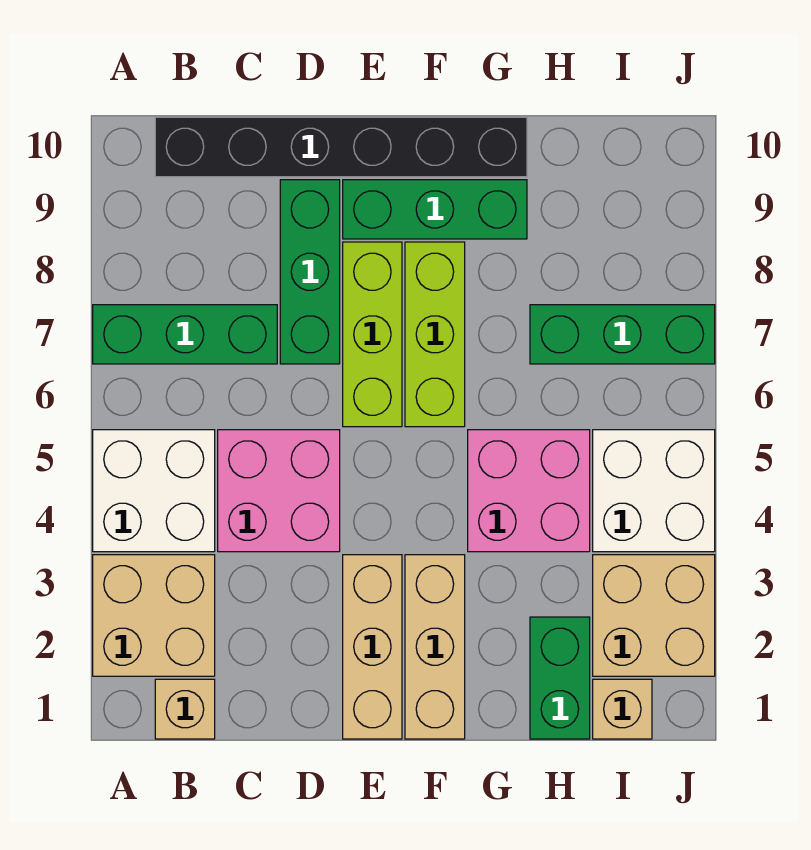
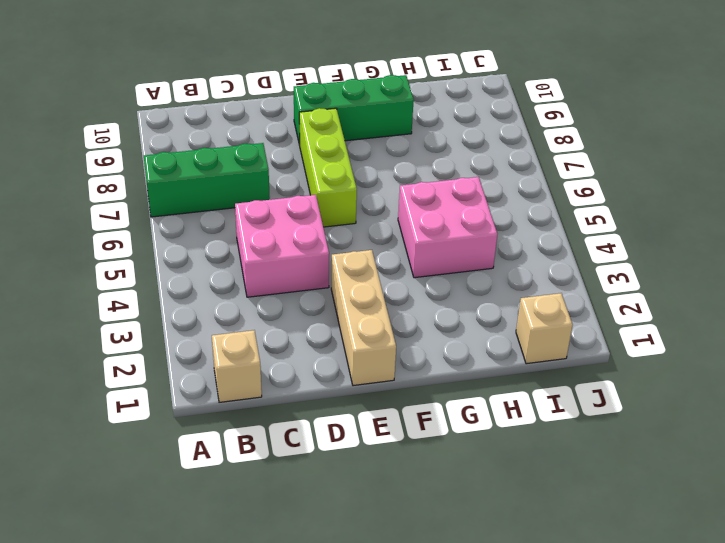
none -> tan 2x2 brick [93,555,215,676]
none -> white 2x2 brick [93,430,215,552]
none -> black 1x6 brick [155,117,527,177]

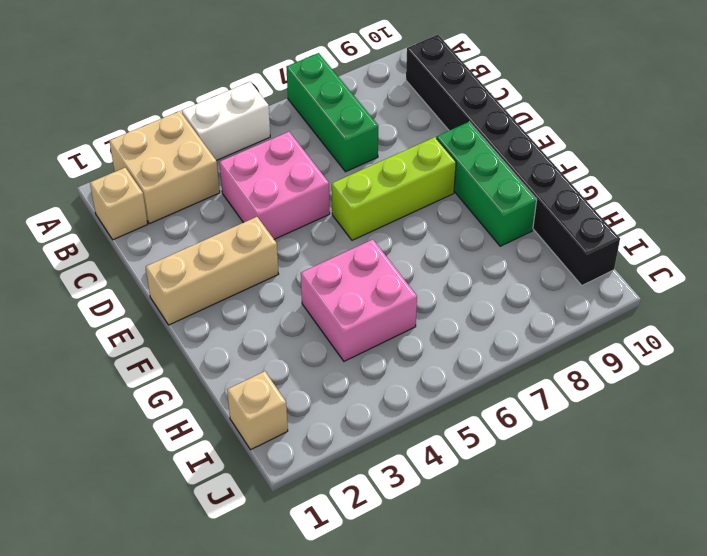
white 1x2 brick [182,82,270,160] -> white 2x2 brick [93,430,215,552]
black 1x8 brick [406,35,620,285] -> black 1x6 brick [155,117,527,177]
none -> green 1x3 brick [280,180,340,364]
none -> tan 1x3 brick [405,555,465,739]
none -> lime 1x3 brick [405,242,465,427]

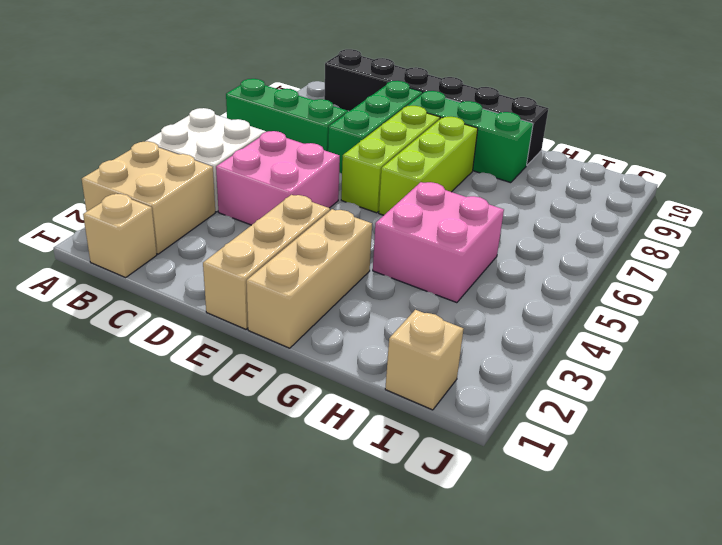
none -> green 1x2 brick [530,617,590,739]
none -> green 1x3 brick [530,305,715,364]
none -> tan 2x2 brick [593,555,715,676]

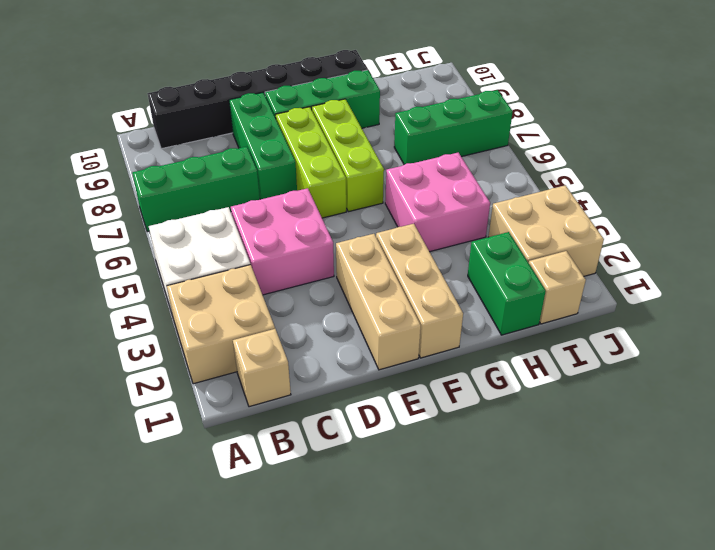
none -> white 2x2 brick [593,430,715,552]

